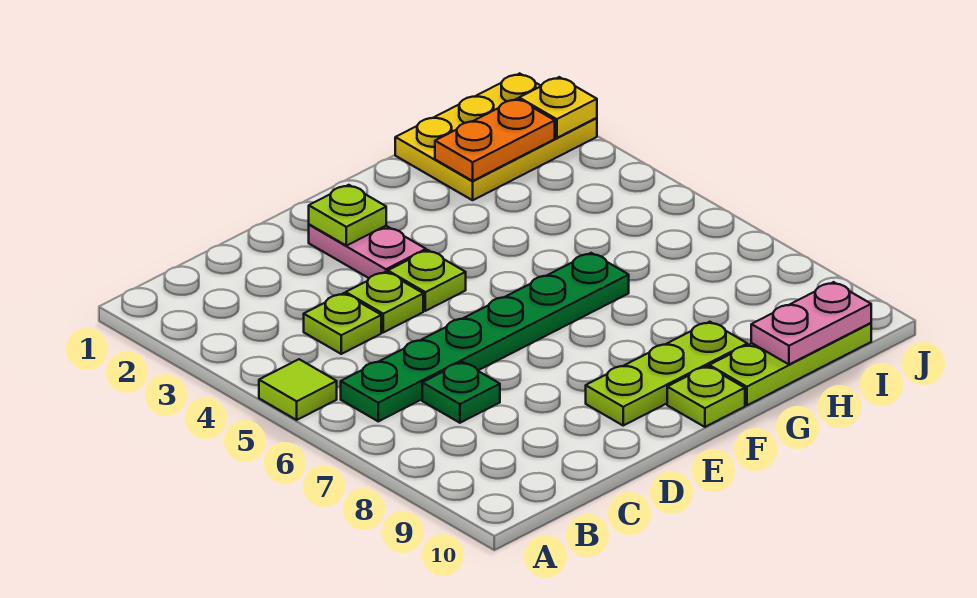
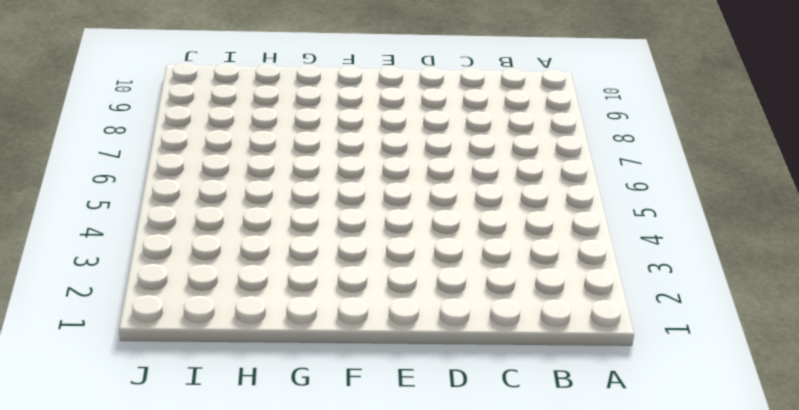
none -> lime 1x1 tile [259,359,337,420]
none -> green 1x6 plate [341,253,629,421]
none -> lime 1x1 plate [304,293,381,354]

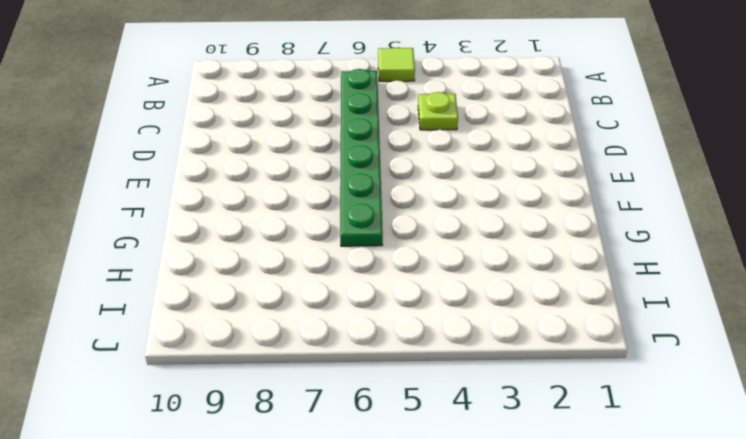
none -> green 1x1 plate [422,362,500,423]
none -> lime 1x1 plate [346,272,423,332]
none -> pink 1x2 plate [309,224,426,278]

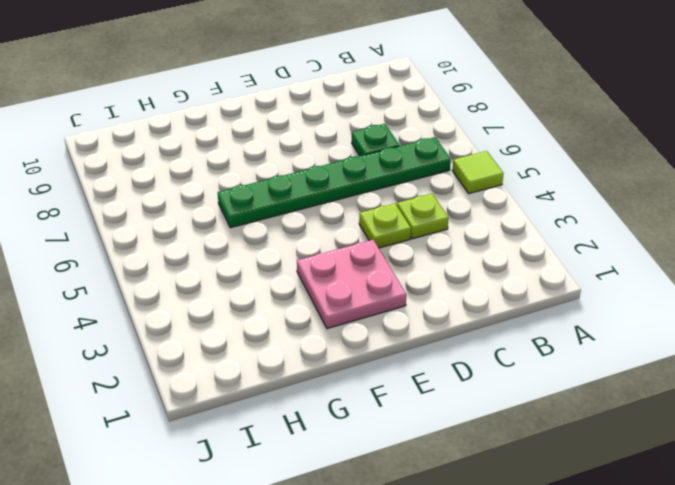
pink 2x2 plate [297,240,406,329] -> pink 1x2 plate [309,224,426,278]
none -> lime 1x1 plate [388,250,466,311]
none -> lime 1x3 plate [586,322,747,425]
none -> lime 1x1 plate [667,366,745,427]

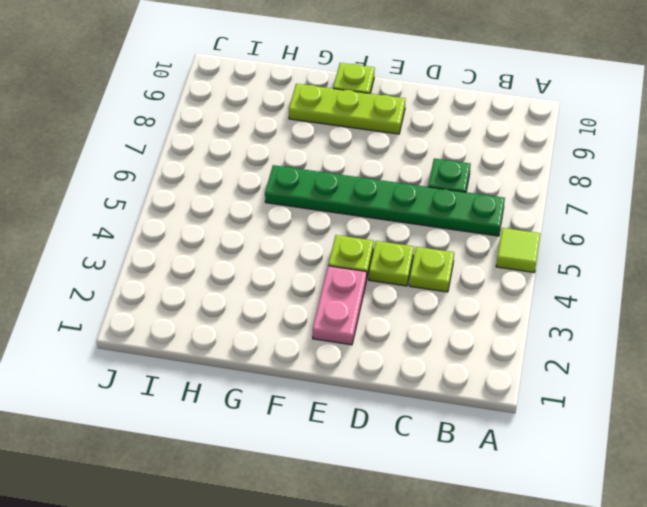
none -> lime 1x3 plate [709,323,871,405]
none -> yellow 2x3 plate [395,73,597,200]
none -> lime 1x1 plate [309,185,386,246]

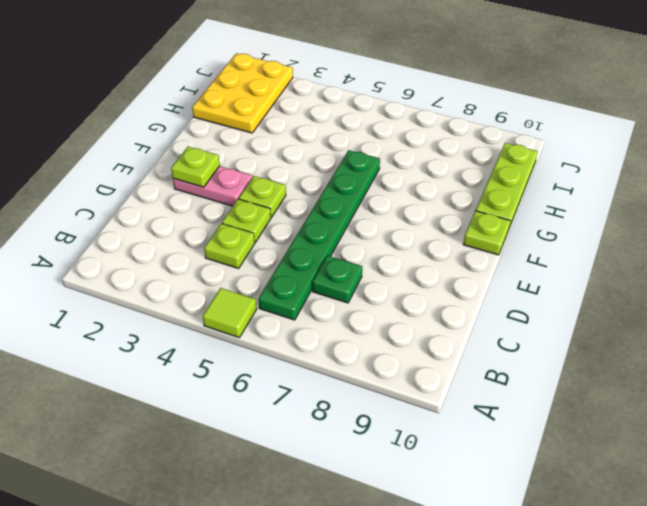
none -> lime 1x3 plate [586,322,747,425]
none -> orange 1x2 plate [435,99,555,181]
none -> pink 1x2 plate [751,282,871,364]

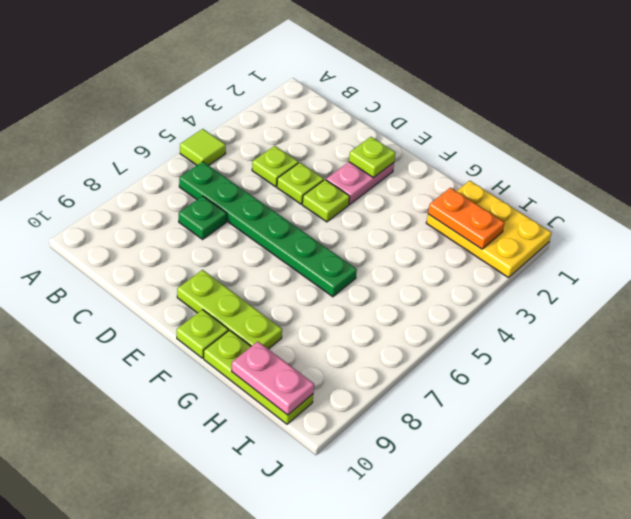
none -> yellow 1x1 plate [519,77,597,138]

